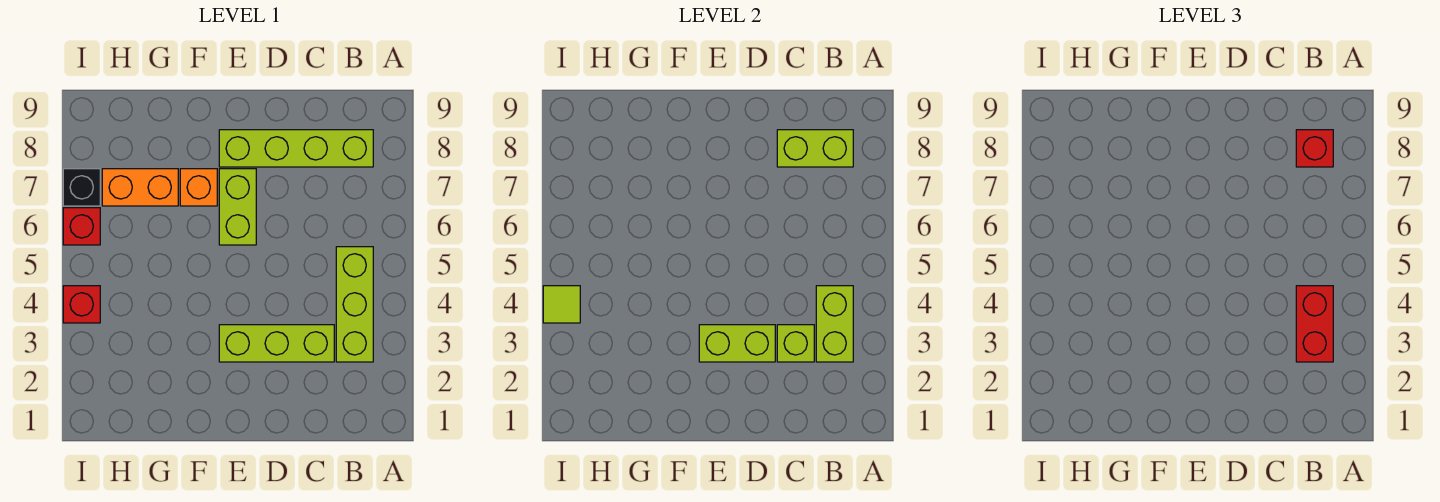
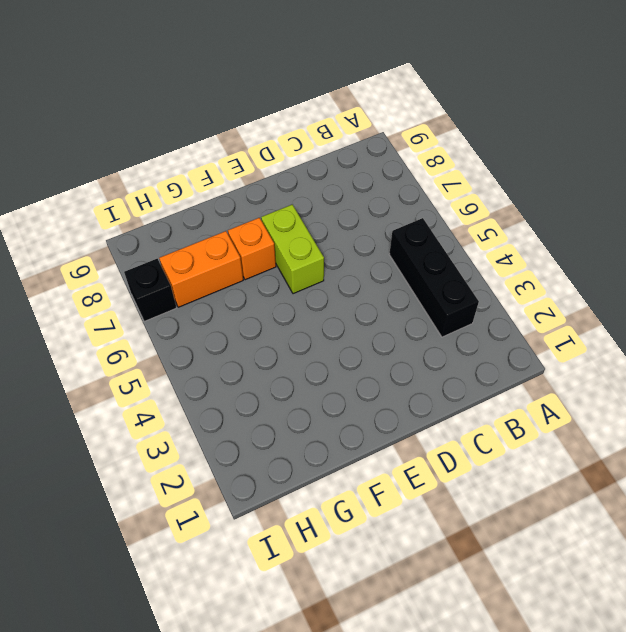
black 1x3 brick [389,218,479,337] -> lime 1x3 brick [336,247,373,362]
none -> lime 1x4 brick [219,130,373,167]
none -> lime 1x3 brick [219,325,334,362]
none -> red 1x1 brick [63,286,100,323]

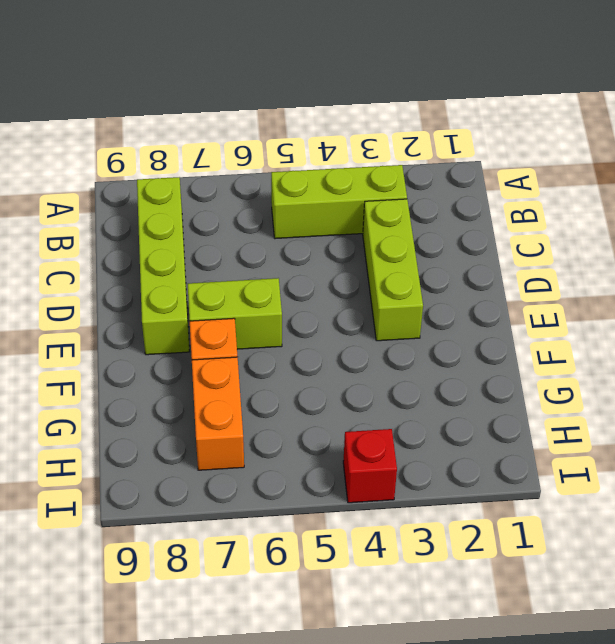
none -> red 1x1 brick [63,208,100,245]
none -> black 1x1 brick [63,169,100,206]
none -> lime 1x2 brick [816,286,853,362]

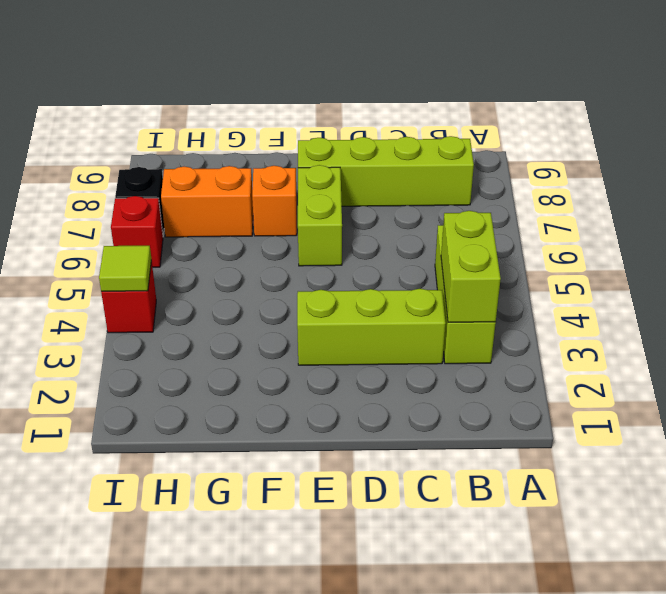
none -> lime 1x2 brick [777,130,853,167]
none -> lime 1x1 brick [777,325,814,362]
none -> lime 1x2 brick [699,325,775,362]

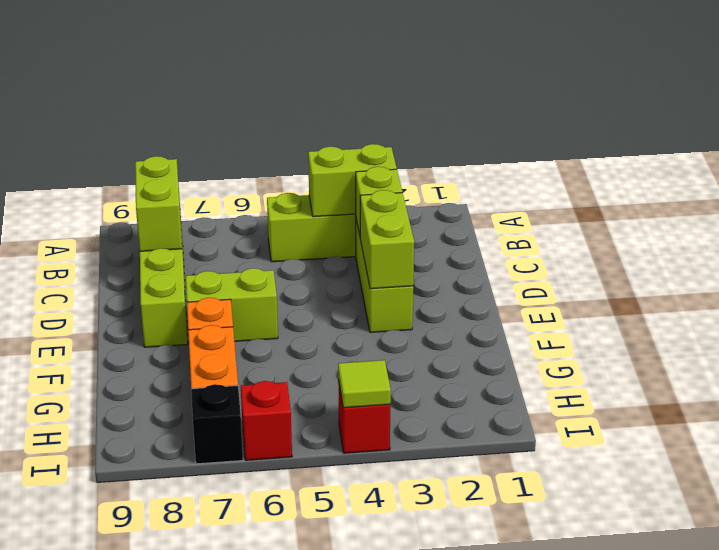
none -> red 1x2 brick [1296,286,1333,362]
none -> red 1x1 brick [1296,130,1333,167]

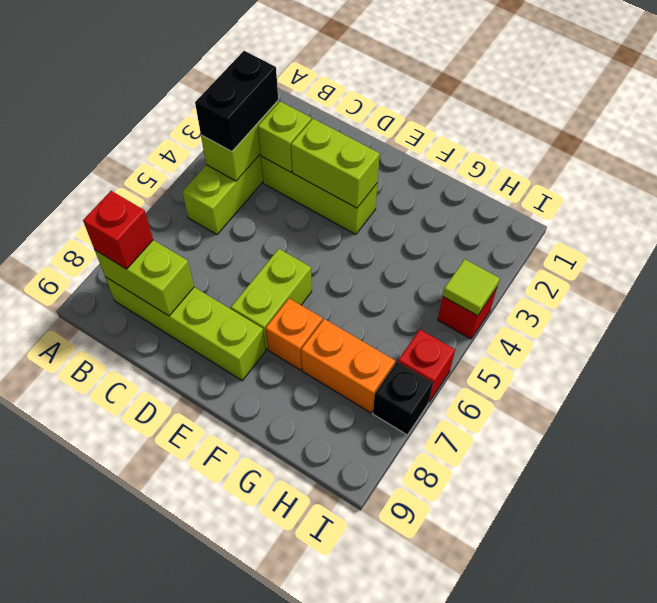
black 1x2 brick [195,51,278,152] -> red 1x2 brick [1296,286,1333,362]

